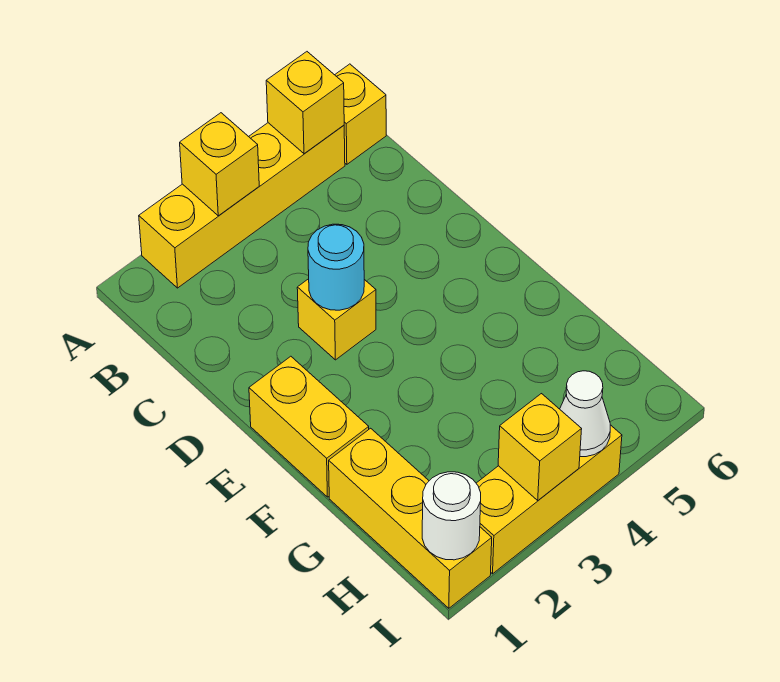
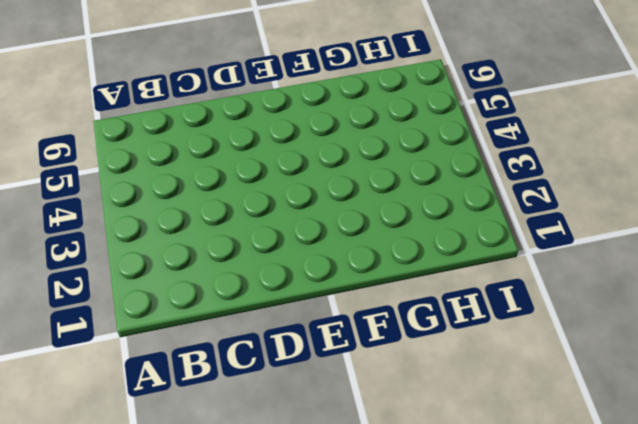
none -> yellow 1x4 brick [139,123,345,288]
none -> yellow 1x1 brick [335,64,386,164]
none -> yellow 1x1 brick [297,279,376,360]

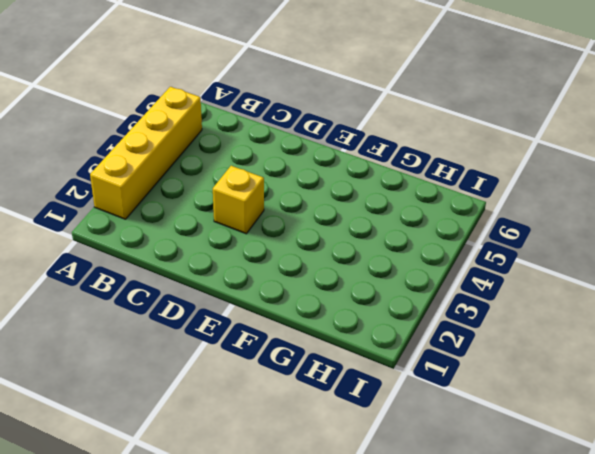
none -> yellow 1x1 brick [335,64,386,164]
none -> yellow 1x2 brick [249,356,369,497]
none -> yellow 1x3 brick [329,428,492,608]

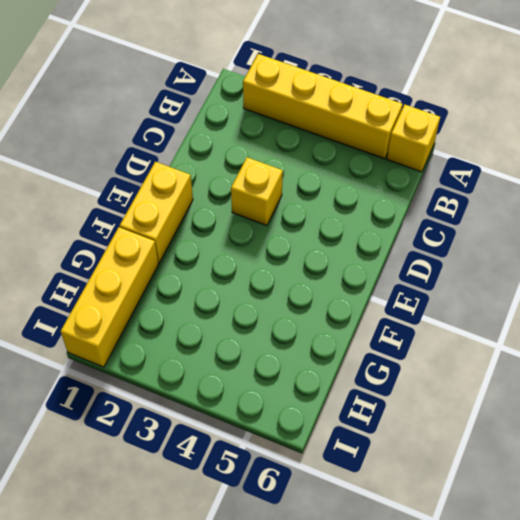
none -> yellow 1x3 brick [476,425,622,574]
none -> yellow 1x1 brick [180,113,259,216]
none -> yellow 1x1 brick [266,52,344,154]

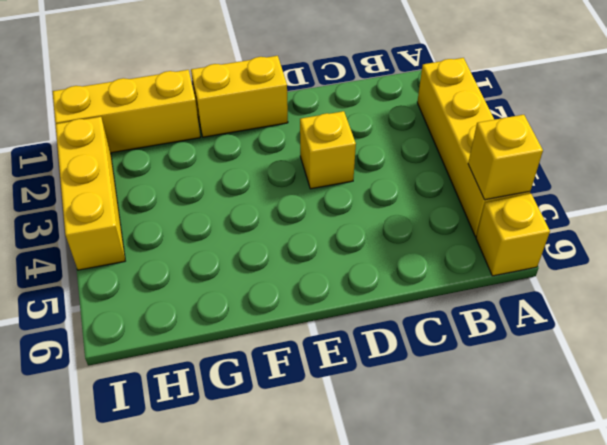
none -> yellow 1x1 brick [180,113,259,216]
none -> cyan 1x1 round brick [308,224,364,310]
none -> white 1x1 round brick [422,472,481,560]

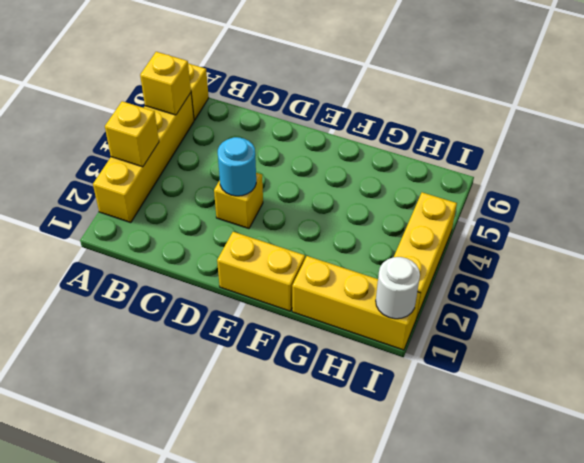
none -> yellow 1x1 brick [498,394,582,500]
none -> white 1x1 cone [560,371,610,457]

